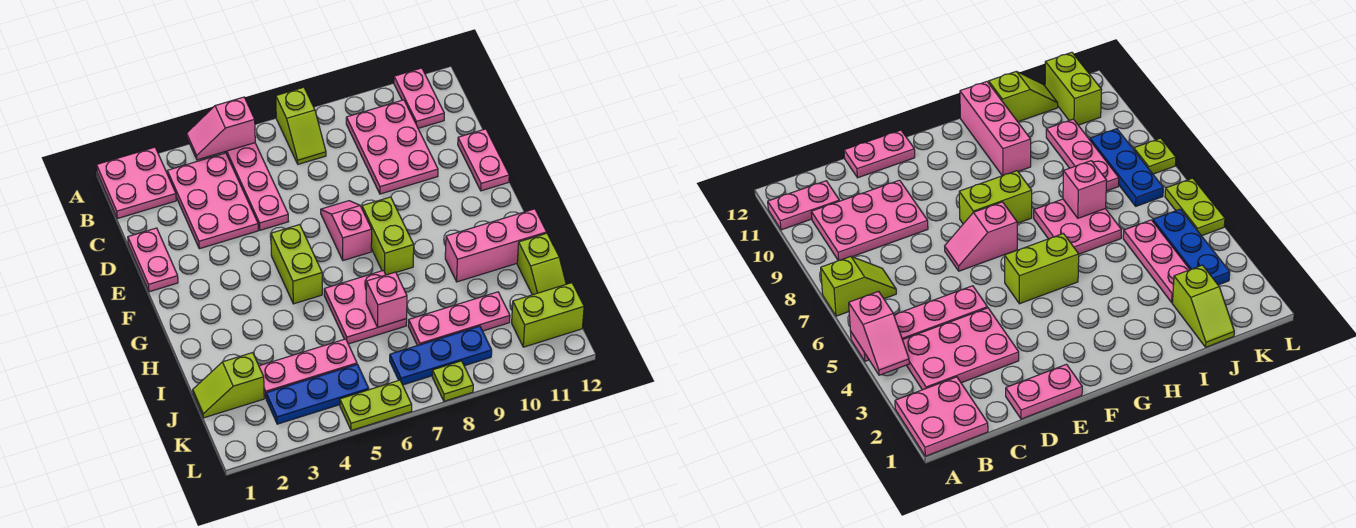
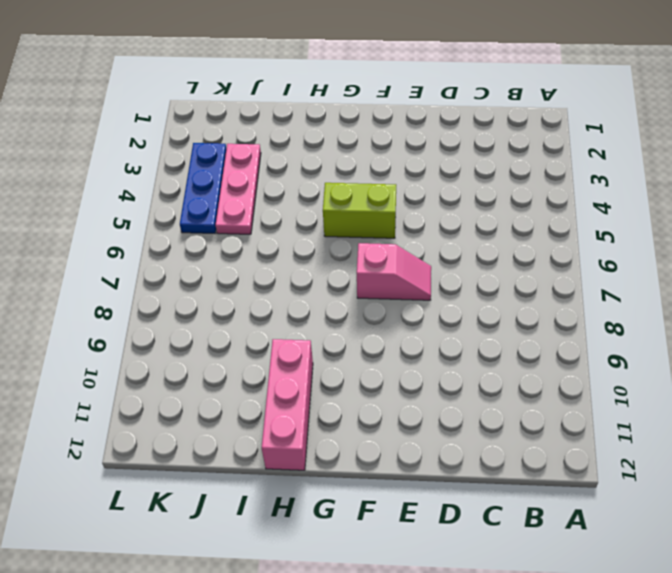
none -> pink 2x2 plate [97,147,176,219]
none -> pink 1x4 plate [224,143,289,230]
none -> lime 1x2 slope [276,87,326,164]

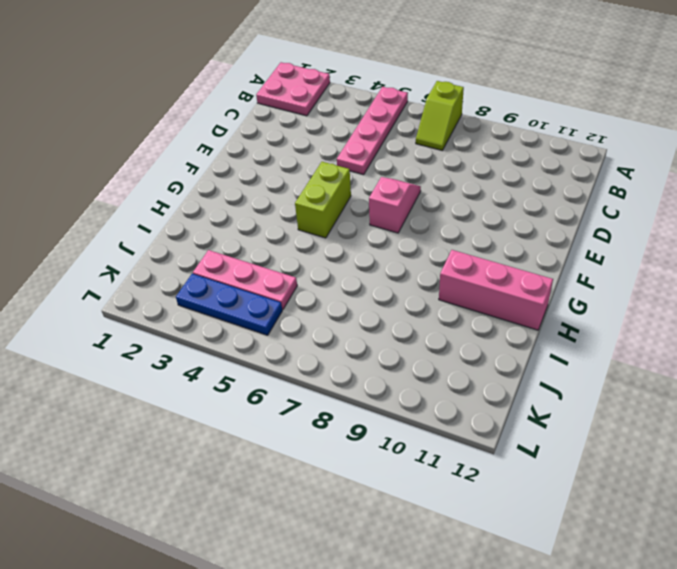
none -> pink 1x2 plate [394,68,444,128]
none -> pink 2x3 plate [167,153,258,249]
none -> pink 2x3 plate [346,100,438,194]

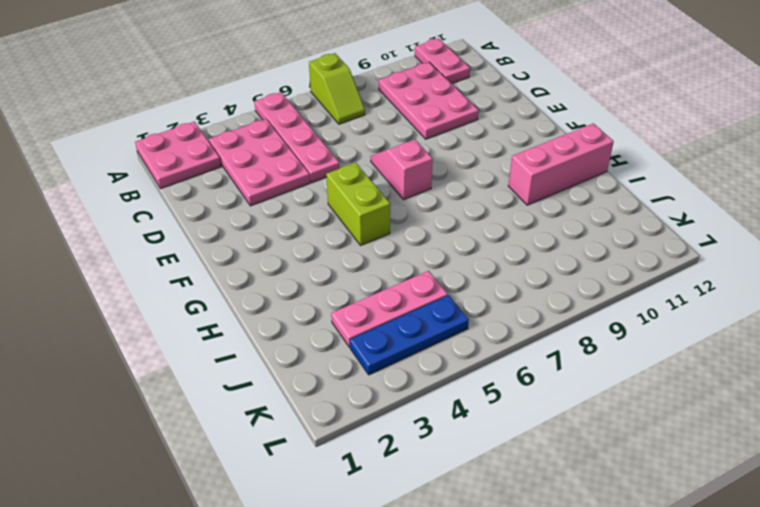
none -> pink 1x2 plate [128,228,178,292]
none -> pink 1x2 plate [458,129,509,191]
none -> lime 1x2 brick [362,197,414,275]

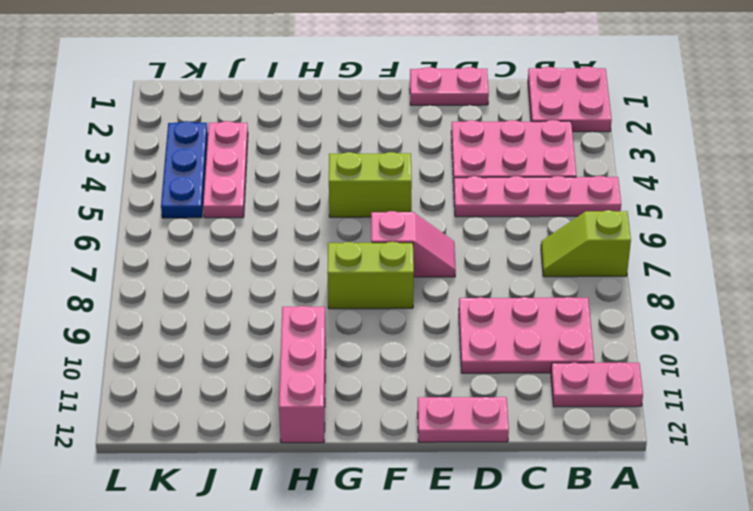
none -> pink 2x2 plate [324,270,407,344]
none -> lime 1x2 slope [517,233,566,295]
none -> lime 1x2 slope [193,353,264,418]

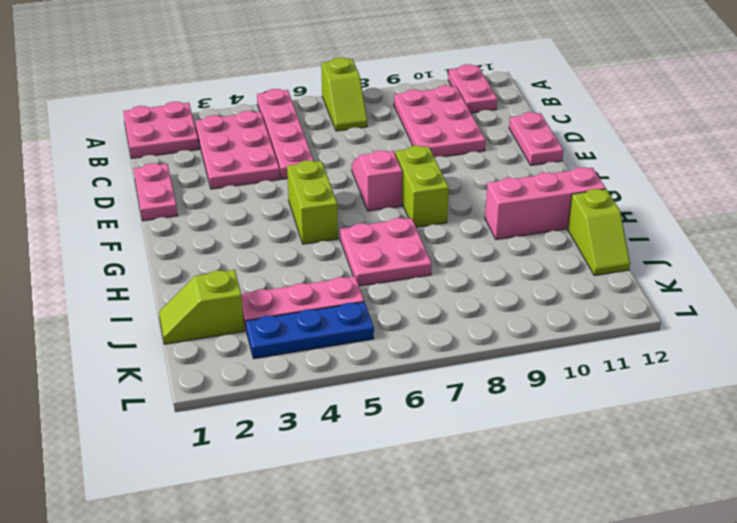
none -> pink 1x3 plate [408,292,510,346]
none -> blue 1x3 plate [390,326,492,385]
none -> lime 1x2 brick [512,283,584,347]

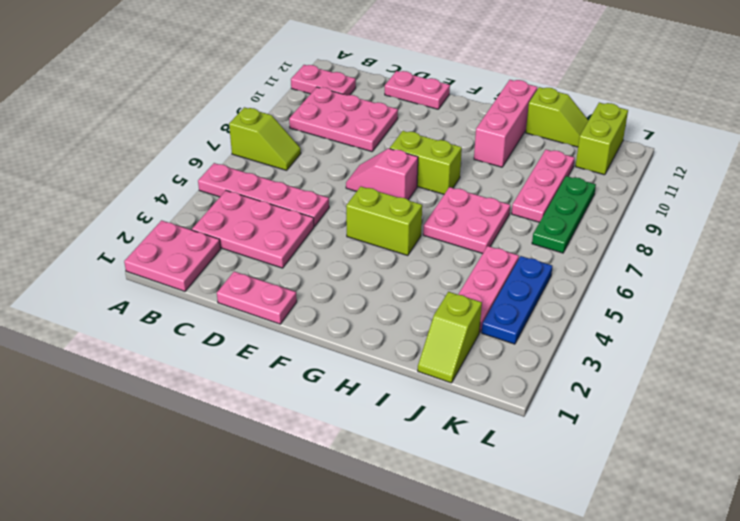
green 1x3 plate [532,176,596,253] -> blue 1x3 plate [390,326,492,385]
none -> lime 1x2 plate [340,380,412,430]
none -> lime 1x1 plate [432,361,473,401]
none -> pink 1x2 slope [187,97,255,160]

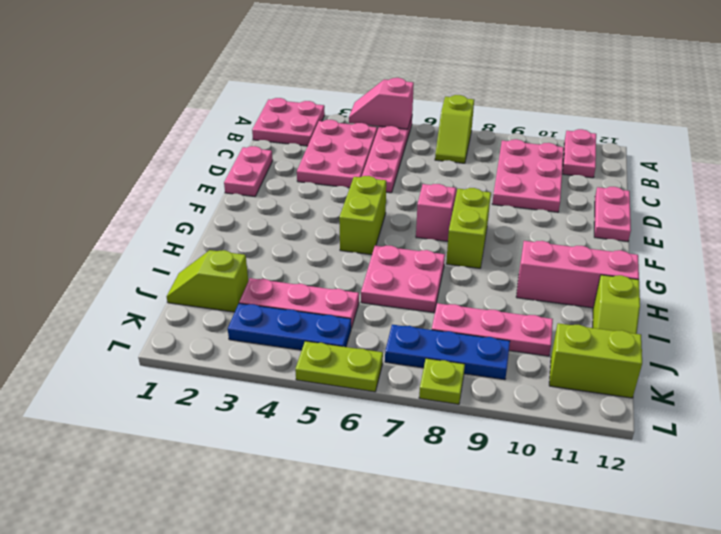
none -> pink 1x1 brick [366,272,407,328]

